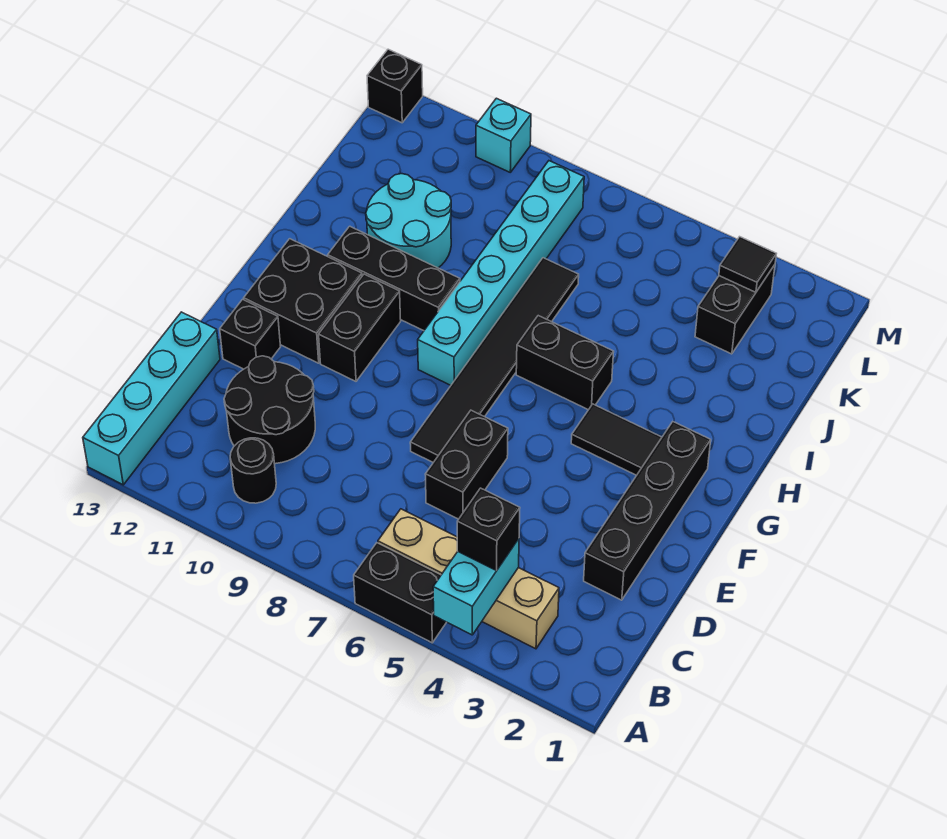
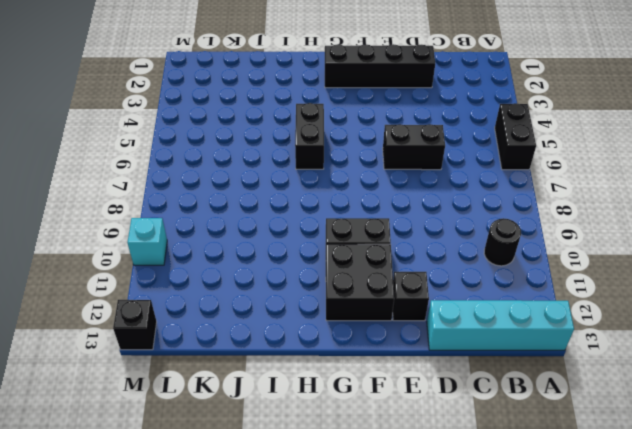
none -> tan 1x4 brick [378,509,559,649]
none -> black 2x2 round brick [224,356,315,464]
none -> black 1x6 tile [410,258,579,462]

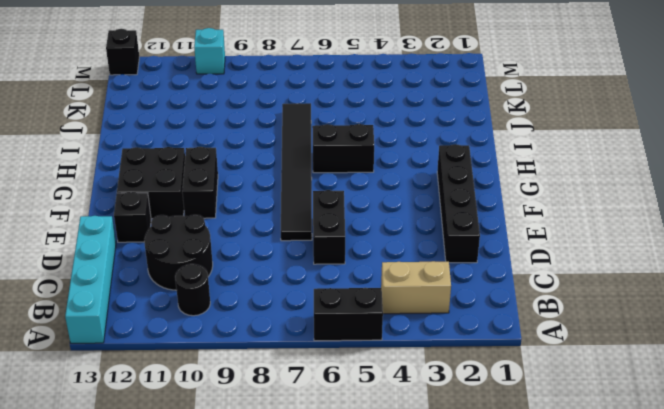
tan 1x2 brick [381,261,451,314] -> tan 1x4 brick [378,509,559,649]
none -> black 1x2 tile [571,404,662,475]
none -> cyan 1x6 brick [418,161,584,385]
none -> black 1x3 brick [328,226,460,331]

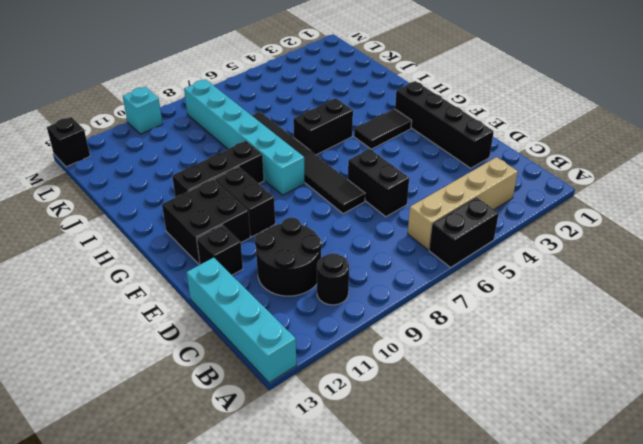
none -> cyan 2x2 round brick [366,174,451,268]
none -> black 1x2 brick [695,265,775,354]
none -> cyan 1x2 brick [433,539,519,635]

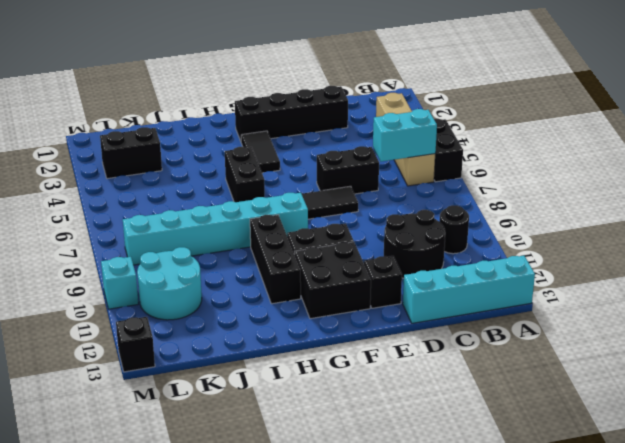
cyan 1x2 brick [373,109,437,162] -> cyan 1x2 brick moved to [433,539,519,635]
cyan 2x2 round brick [137,247,202,320] -> cyan 2x2 round brick moved to [366,174,451,268]
none -> black 1x1 tile [719,237,776,292]
none -> black 1x1 brick [457,488,520,571]

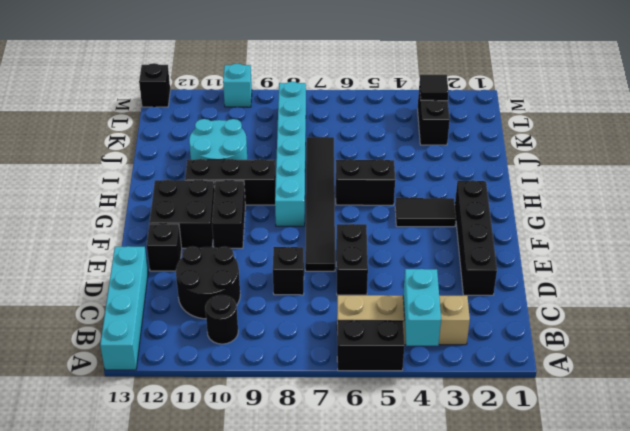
black 1x1 brick [273,247,304,295] -> black 1x1 brick moved to [457,488,520,571]

